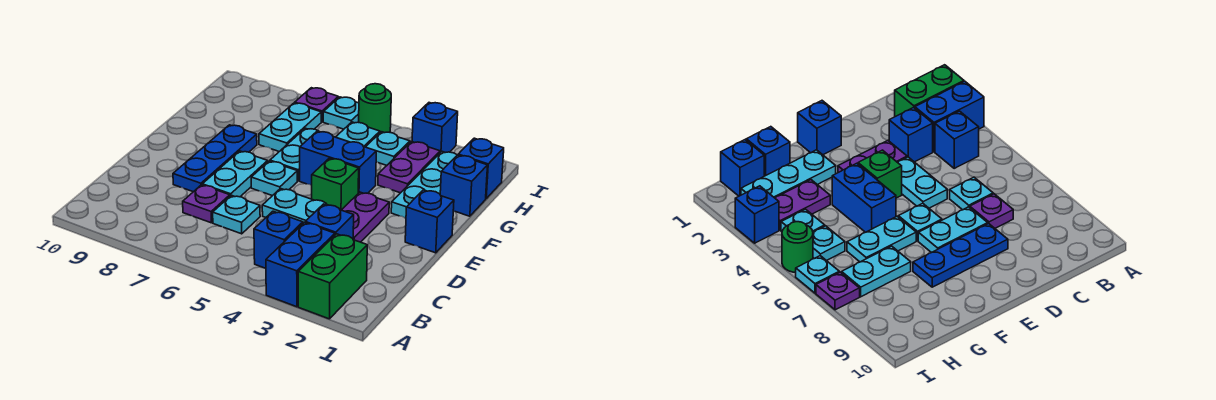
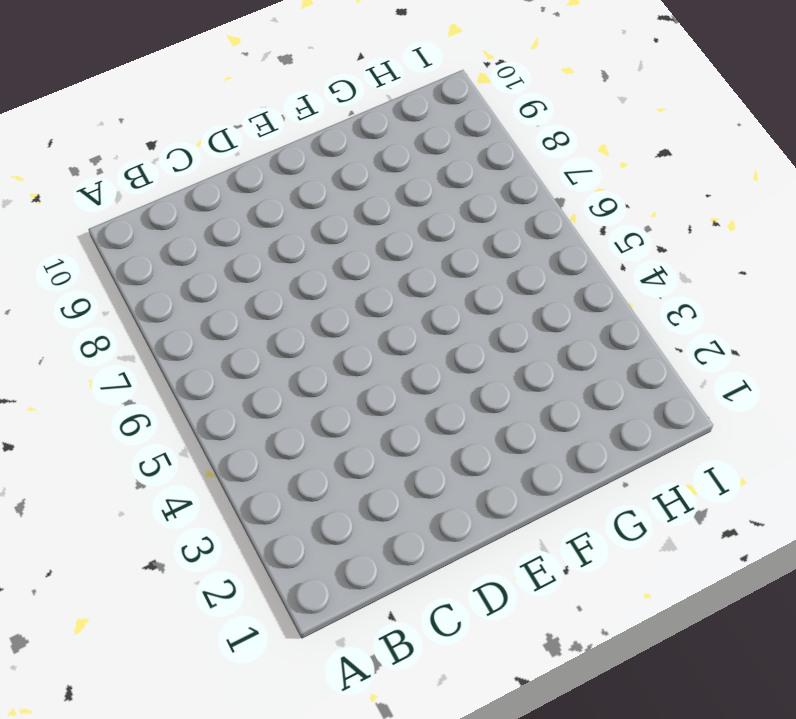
none -> green 1x2 brick [298,234,367,319]
none -> blue 1x2 brick [266,223,335,307]
none -> blue 1x1 brick [254,211,303,269]

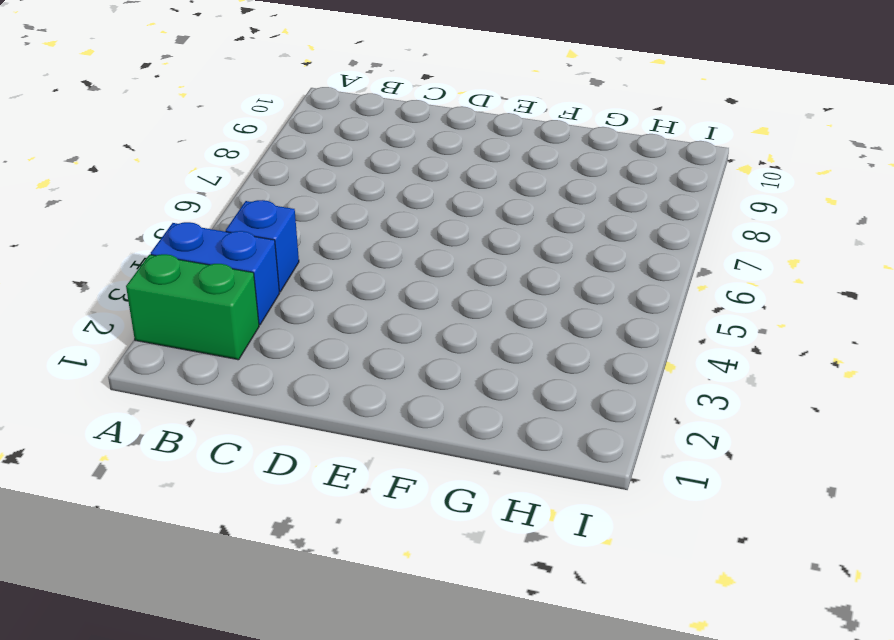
none -> blue 1x1 brick [305,204,354,238]
none -> cyan 1x1 plate [213,195,260,234]
none -> purple 1x1 plate [183,185,230,223]

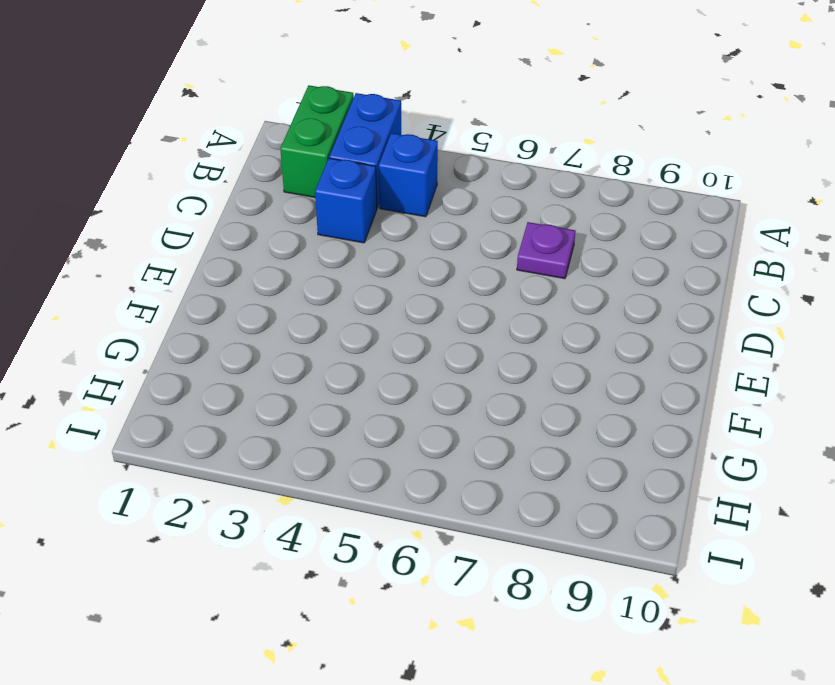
none -> cyan 1x1 plate [213,195,260,234]
none -> purple 1x2 plate [342,192,389,242]
none -> cyan 1x2 plate [262,189,327,223]

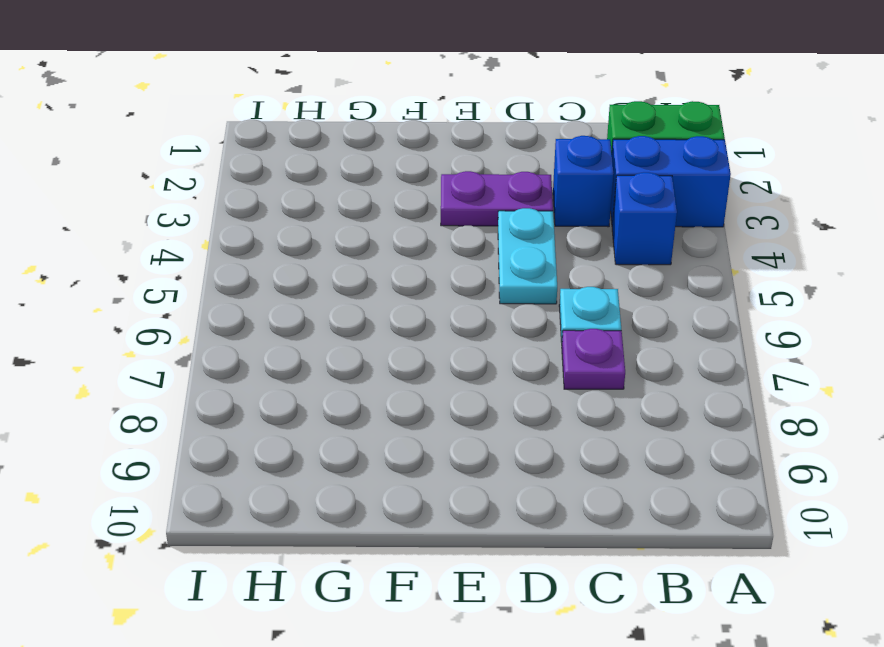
none -> cyan 1x2 plate [202,151,268,197]
none -> blue 1x3 plate [173,125,257,192]
none -> blue 1x1 brick [405,190,454,253]

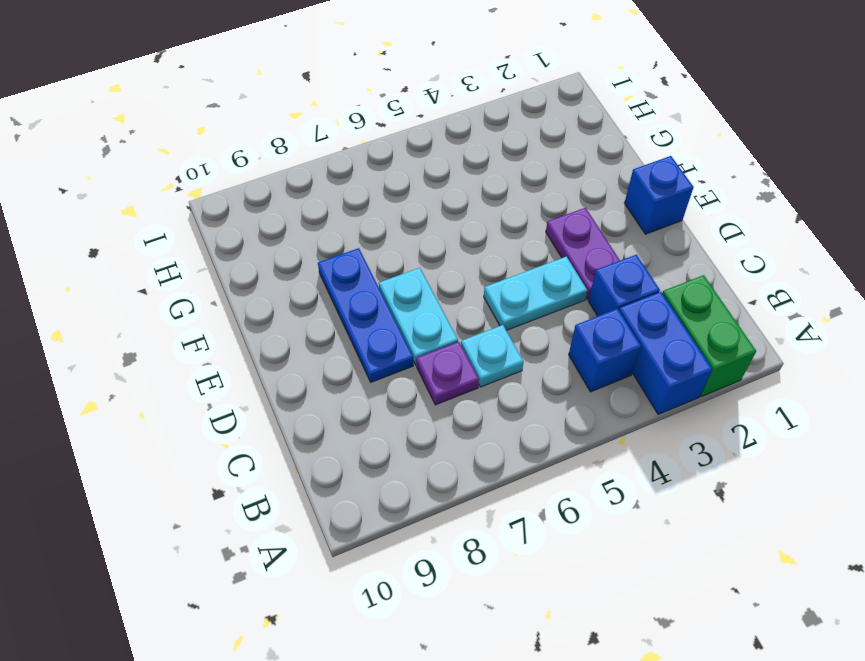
none -> green 1x1 brick [312,158,359,210]
none -> cyan 1x1 plate [251,161,297,196]
none -> cyan 1x3 plate [391,152,457,218]

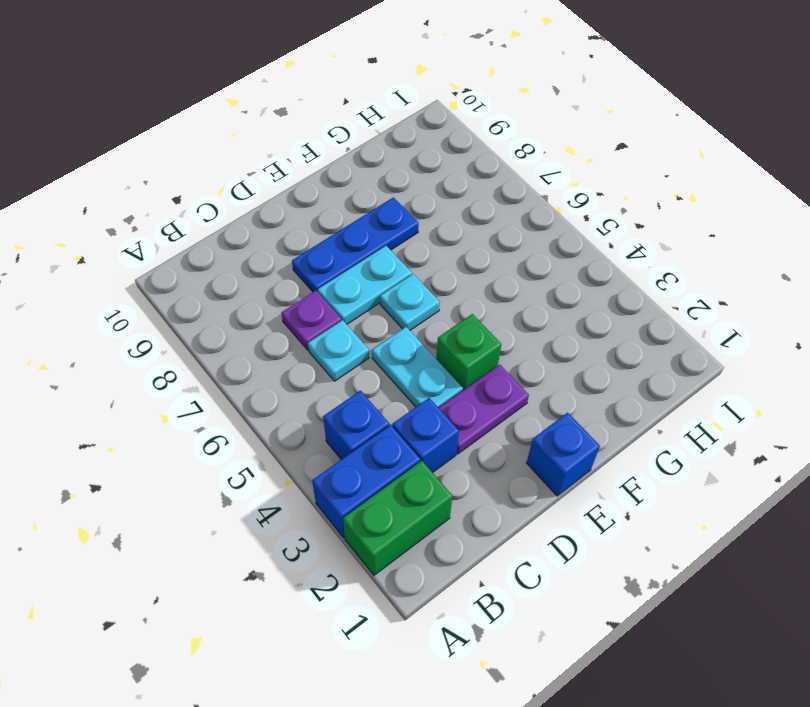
none -> cyan 1x3 plate [391,152,457,218]
none -> blue 1x2 brick [300,131,376,193]
none -> cyan 1x2 plate [270,128,319,181]

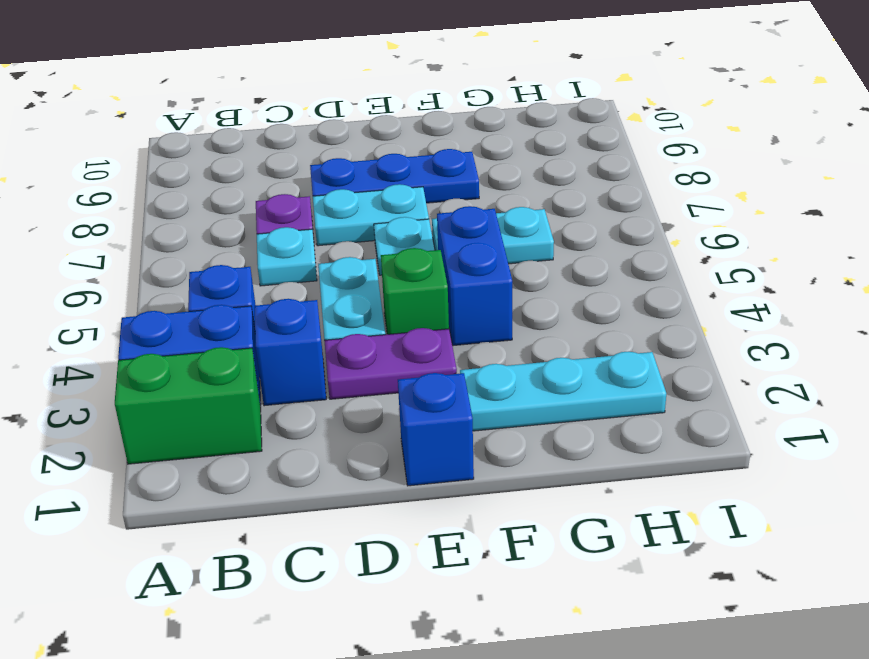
none -> blue 1x1 brick [440,155,488,216]
none -> purple 1x2 plate [378,142,440,193]
none -> cyan 1x2 plate [259,103,321,152]

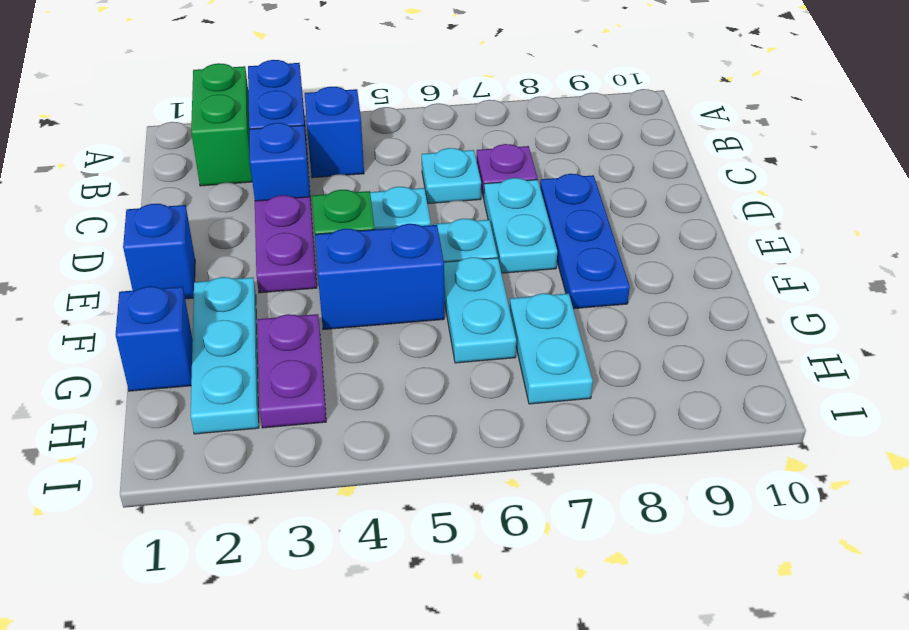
none -> blue 1x1 brick [458,138,504,198]
none -> cyan 1x1 plate [366,132,410,165]
none -> cyan 1x1 plate [336,122,380,147]

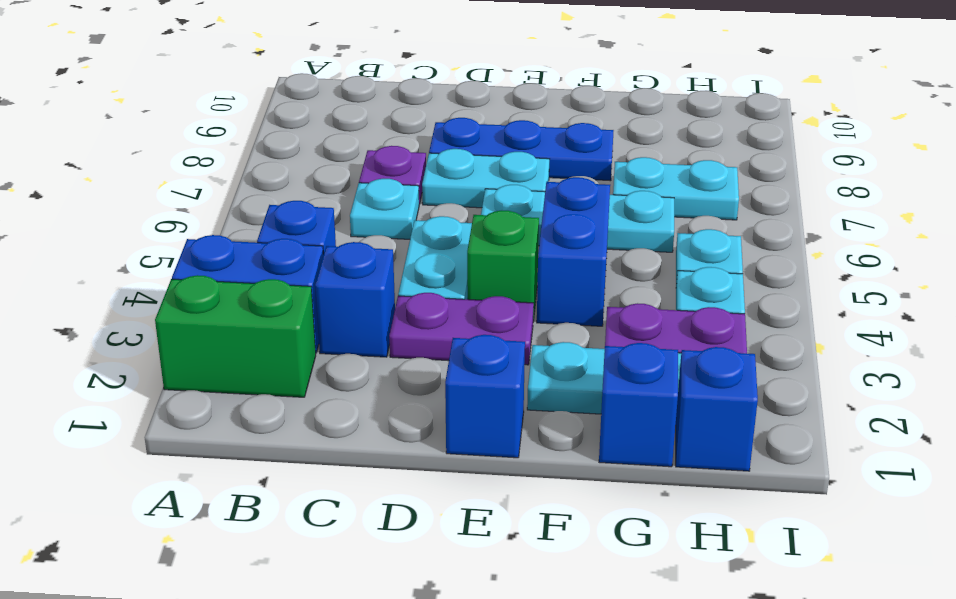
none -> blue 1x1 brick [412,103,458,153]
none -> green 1x1 round brick [359,84,391,133]
none -> cyan 1x1 plate [323,97,359,129]

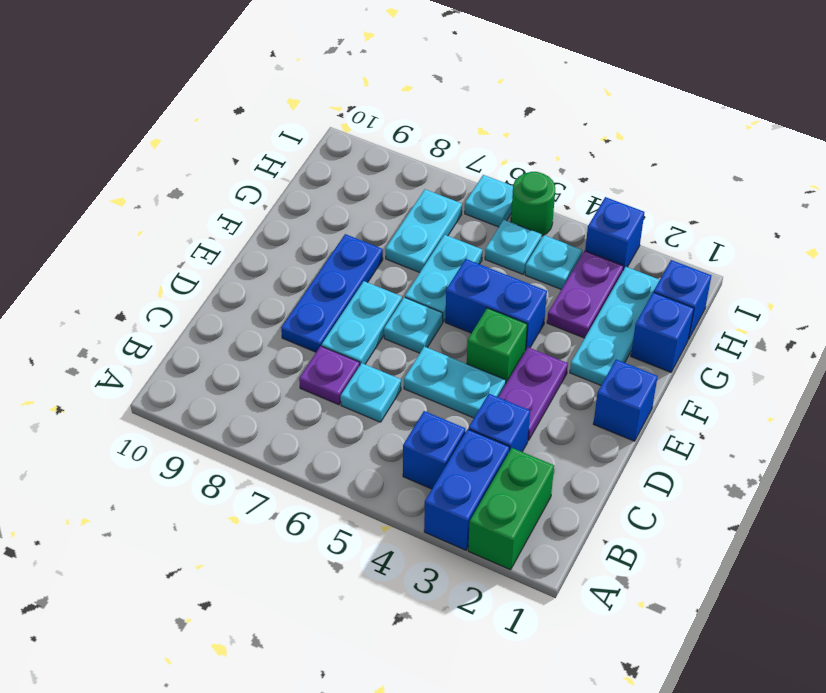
none -> purple 1x1 plate [295,88,338,122]

